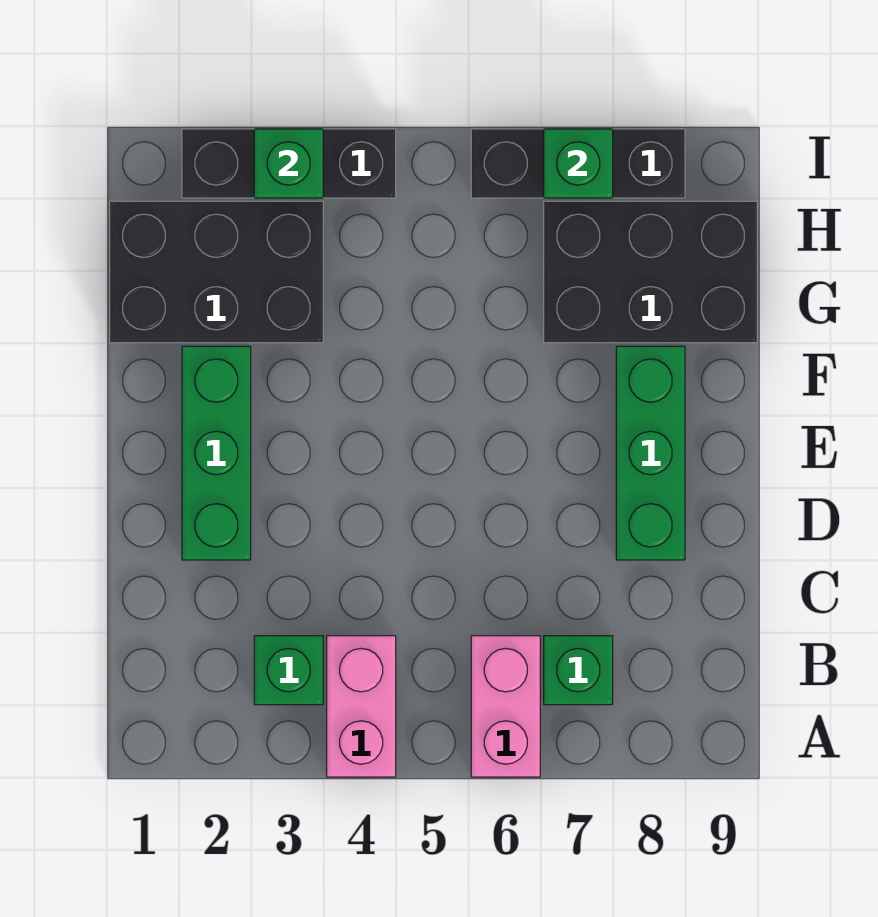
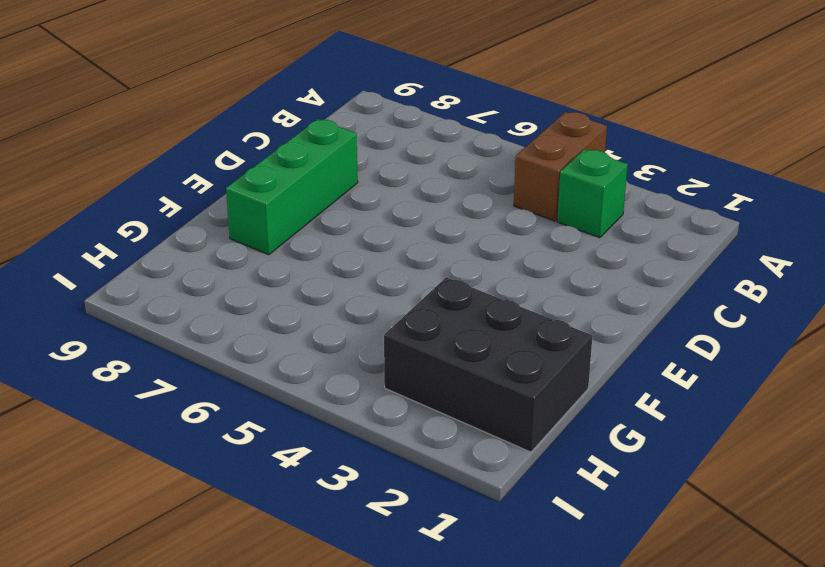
brown 1x2 brick [514,112,607,221] -> pink 1x2 brick [327,636,396,777]
none -> pink 1x2 brick [471,636,540,777]
none -> green 1x1 brick [544,636,613,705]
none -> green 1x3 brick [182,346,251,560]

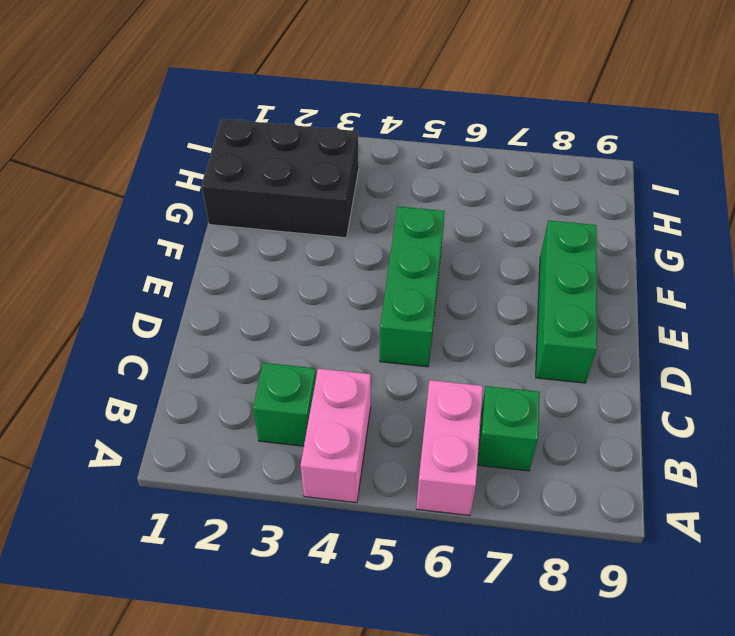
green 1x3 brick [380,207,445,367] -> green 1x3 brick moved to [182,346,251,560]
none -> black 2x3 brick [544,201,757,343]
none -> black 1x3 brick [182,129,396,198]
none -> black 1x3 brick [471,129,685,198]

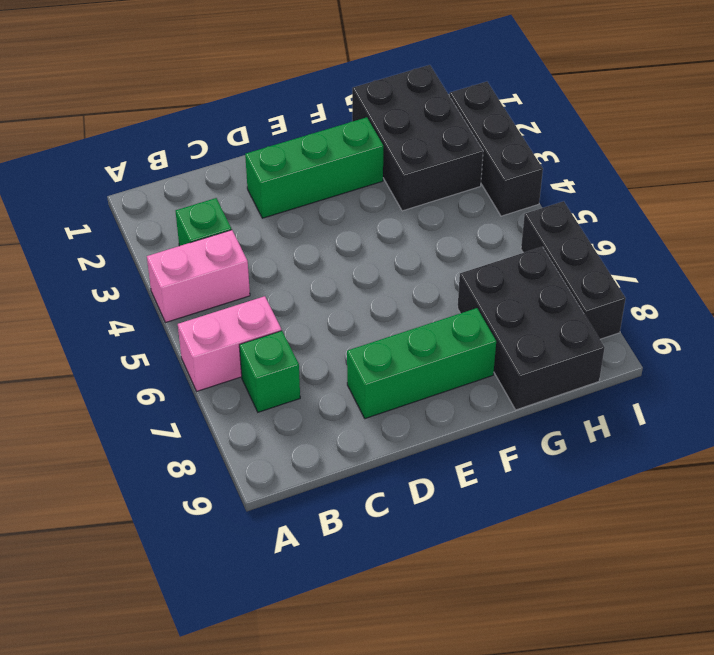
none -> green 1x1 brick [254,129,323,198]
none -> green 1x1 brick [544,129,613,198]

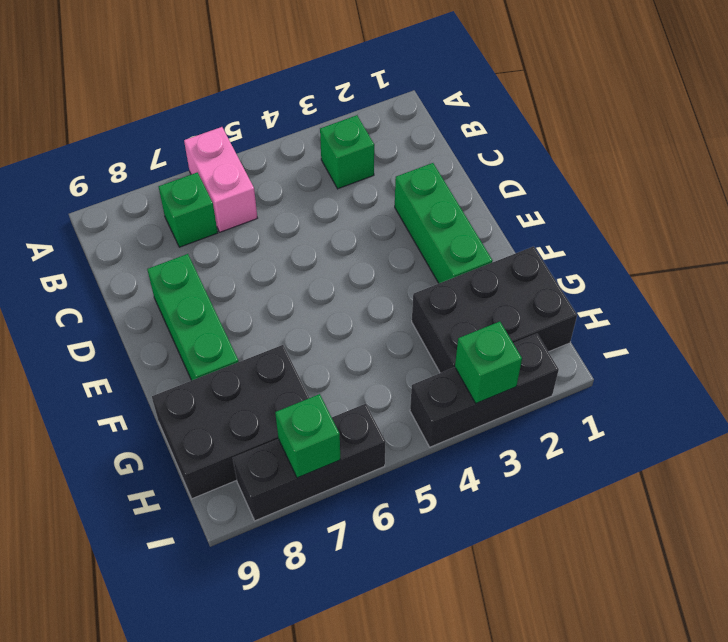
none -> pink 1x2 brick [327,636,396,777]

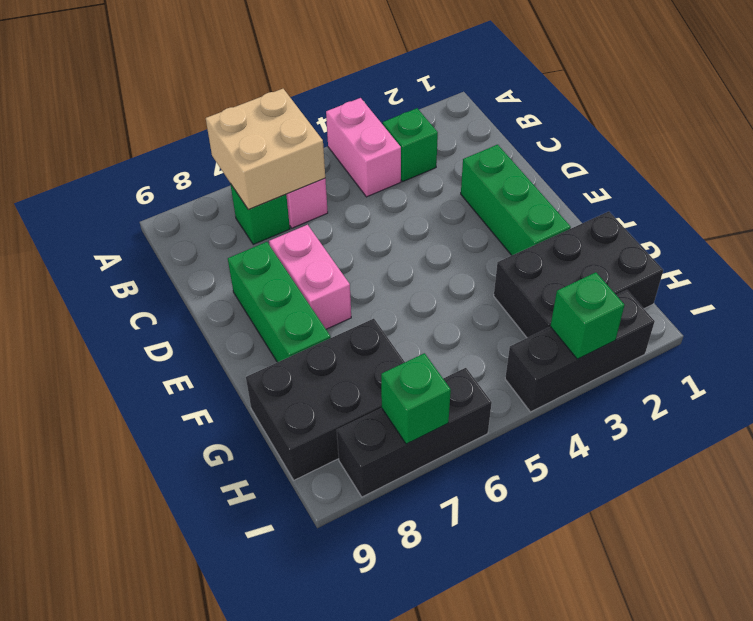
tan 2x2 brick [206,89,325,210] -> none
pink 1x2 brick [269,225,351,329] -> none

